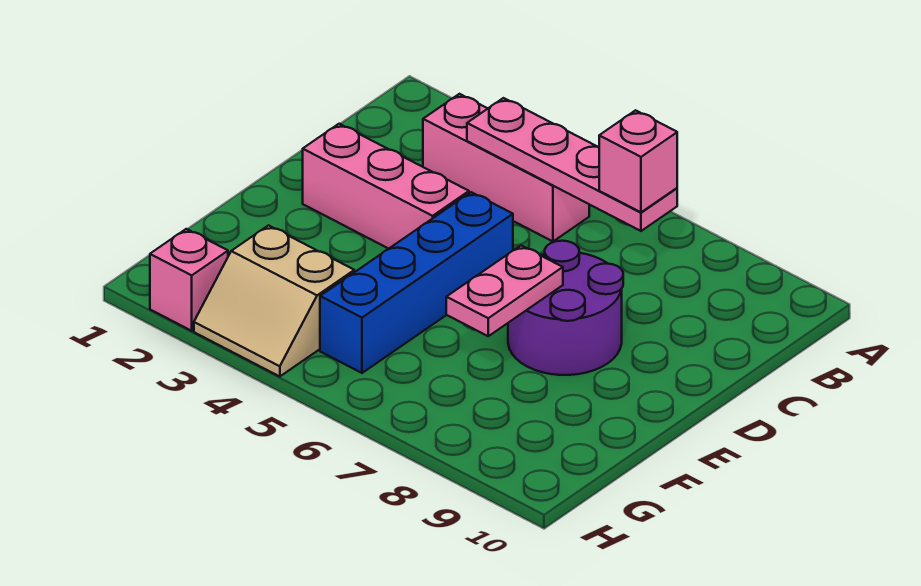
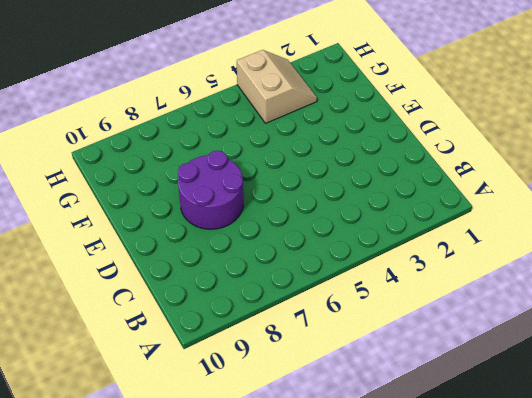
tan 2x2 slope [237,50,317,123] -> tan 2x2 slope turned to [194,225,354,377]
none -> pink 1x3 brick [423,94,589,241]
none -> pink 1x3 brick [303,124,469,249]

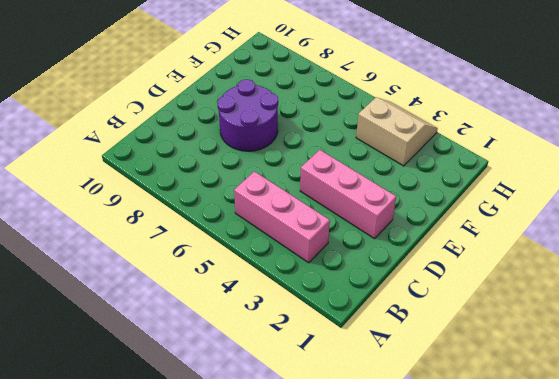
none -> blue 1x4 brick [320,192,513,373]
none -> pink 1x1 brick [150,229,228,331]

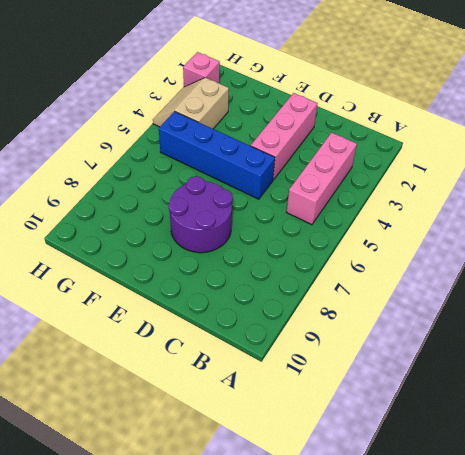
none -> pink 1x4 plate [467,98,677,231]
none -> pink 1x2 plate [446,246,563,336]

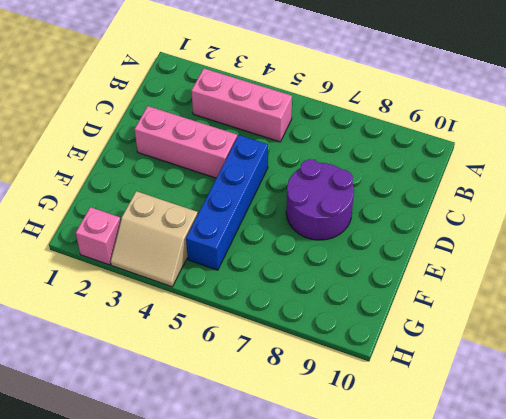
none -> pink 1x4 plate [467,98,677,231]
none -> pink 1x2 plate [446,246,563,336]

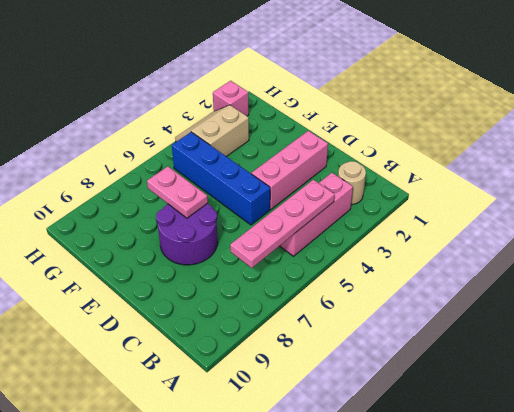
tan 1x1 round brick [338,161,366,204] -> none
none -> pink 1x1 brick [599,110,677,212]

